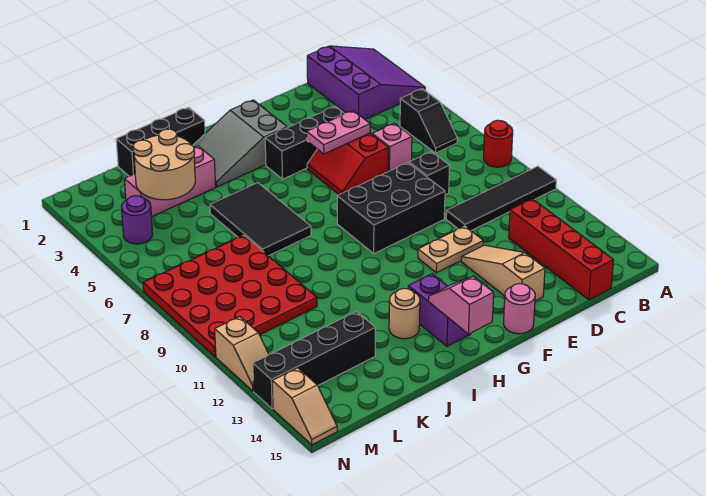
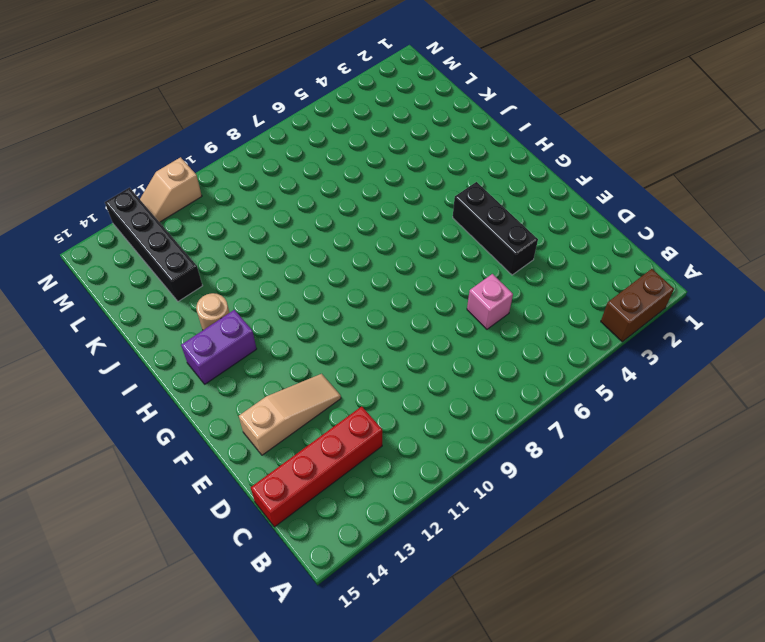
brown 1x2 brick [601,269,674,342] -> purple 3x3 slope [307,46,425,119]
none -> red 1x1 round brick [483,120,513,167]
none -> black 1x4 tile [446,166,556,231]
none -> black 1x2 slope [400,89,457,153]

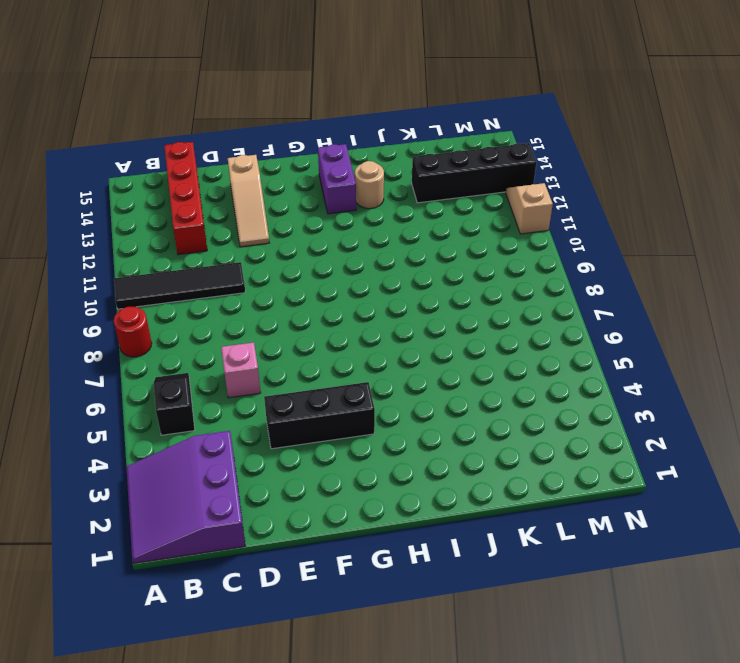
none -> black 1x1 brick [409,152,449,195]
none -> red 2x2 slope [307,133,389,195]
none -> black 2x3 brick [337,163,445,253]

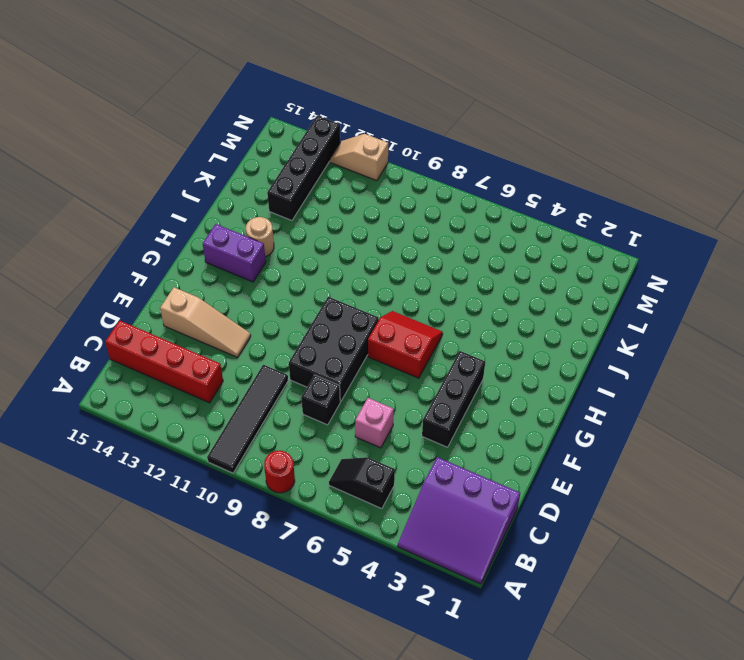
red 2x2 slope [368,311,443,378] -> red 2x2 slope moved to [307,133,389,195]
none -> tan 1x2 plate [418,226,483,273]
none -> pink 1x1 round brick [503,284,535,334]
none -> grey 2x3 slope [192,100,287,187]

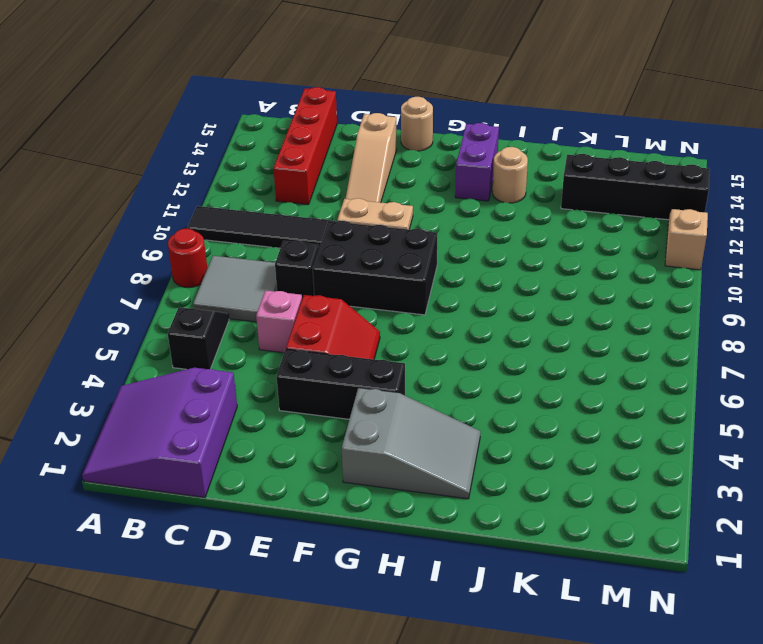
grey 2x2 tile [193,256,277,322] -> none
tan 1x1 round brick [401,97,433,151] -> pink 1x1 round brick [503,284,535,334]
none -> black 1x3 brick [116,107,205,176]
none -> black 2x3 tile [210,183,311,256]
none -> pink 1x3 brick [124,146,216,217]

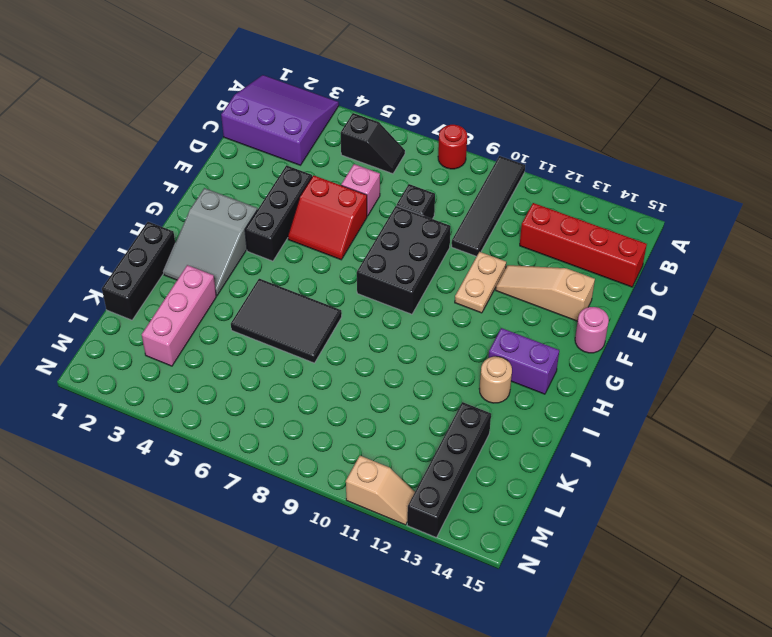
none -> red 4x4 plate [143,235,317,357]
none -> purple 1x1 round brick [122,196,153,244]
none -> tan 1x2 slope [272,368,337,445]

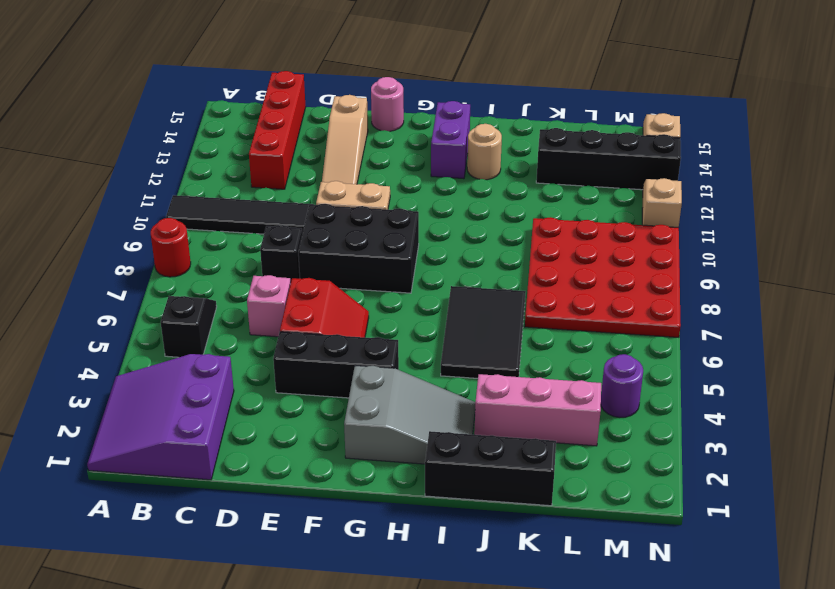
none -> pink 1x2 plate [307,111,370,154]
none -> pink 1x2 slope [428,276,494,334]
none -> tan 2x2 round brick [133,129,195,200]

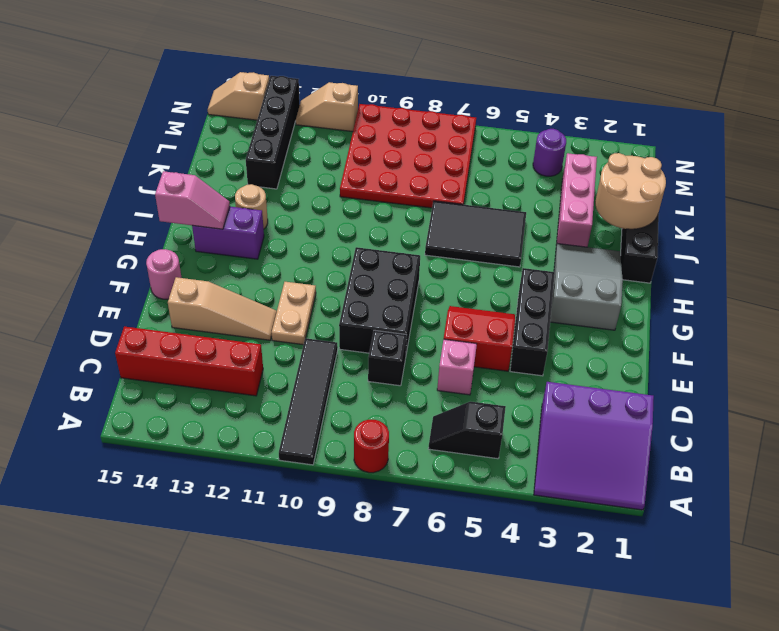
tan 2x2 round brick [595,153,666,229] -> tan 2x2 round brick moved to [133,129,195,200]
none -> pink 1x2 plate [307,111,370,154]

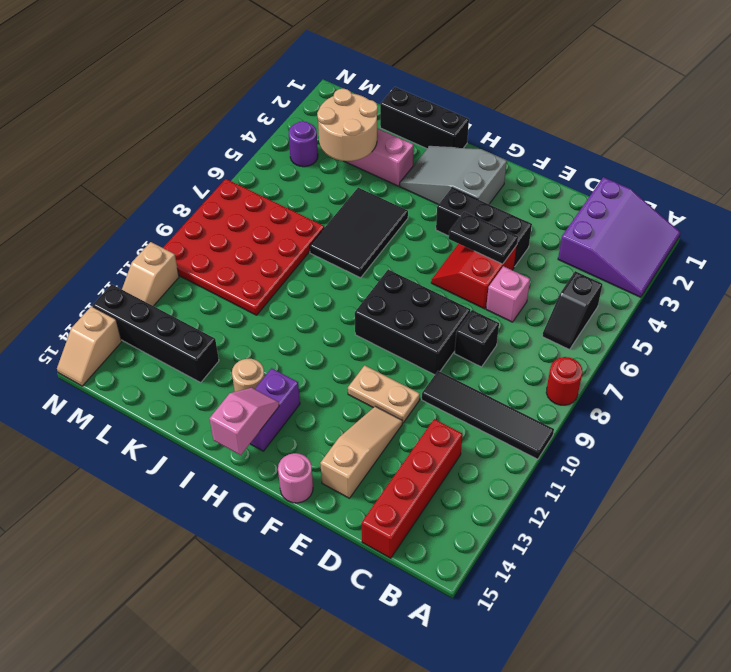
black 1x2 plate [449,212,518,264] -> pink 1x2 plate [307,111,370,154]

